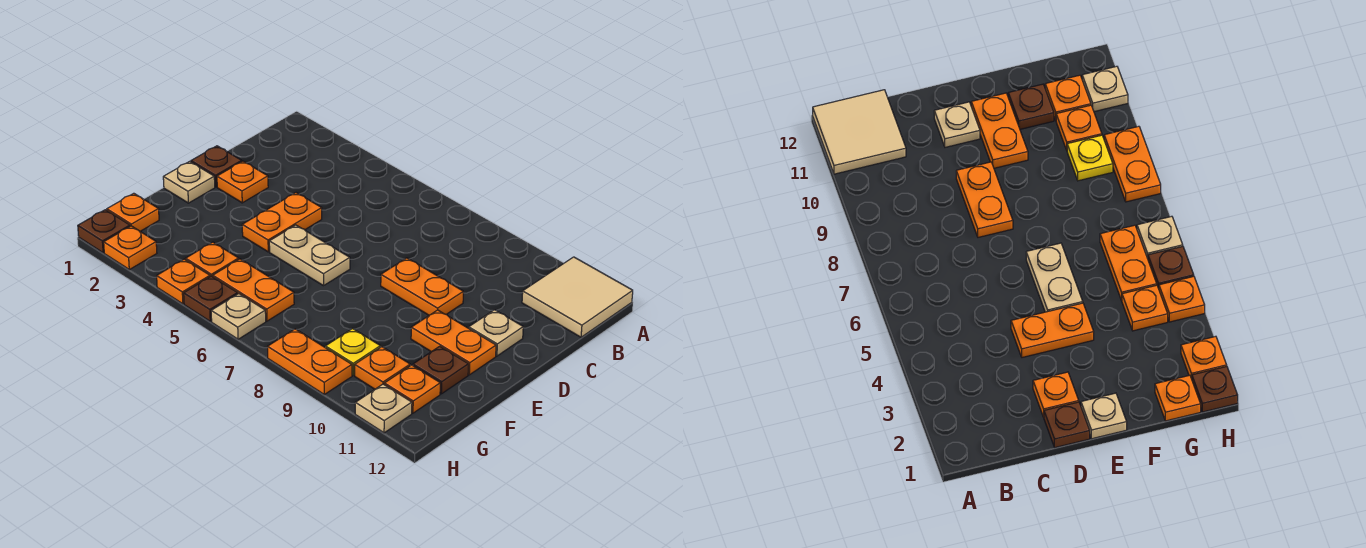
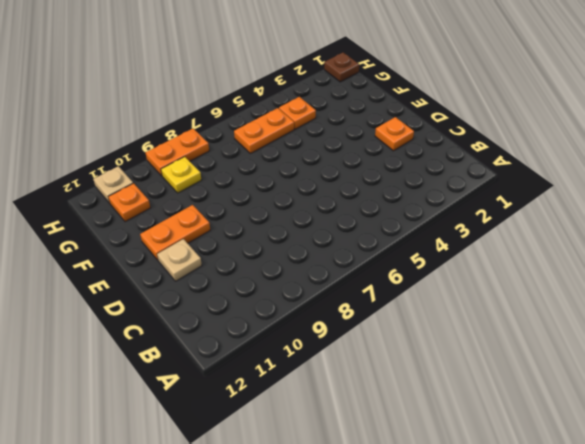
none -> tan 2x2 tile [522,257,633,337]
none -> brown 1x1 plate [191,146,242,187]
none -> orange 1x2 plate [242,193,322,252]

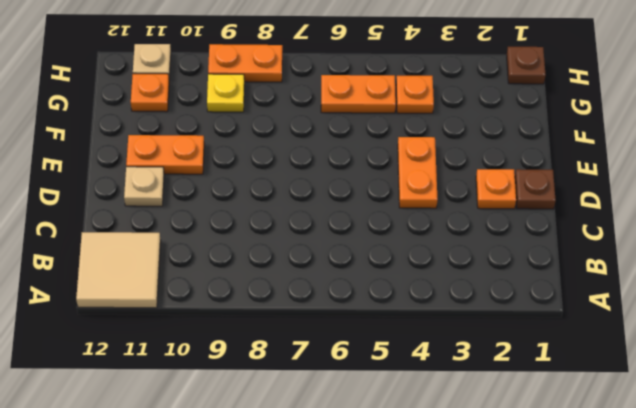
none -> orange 1x2 plate [381,258,463,315]
none -> tan 1x1 plate [163,161,215,203]
none -> tan 1x2 plate [269,225,350,286]

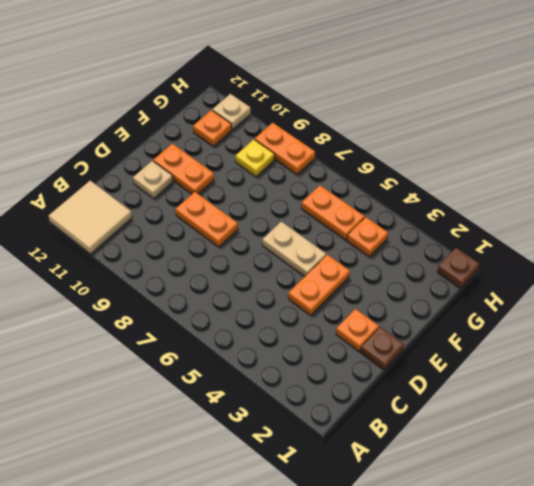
none -> tan 1x1 plate [163,161,215,203]
none -> brown 1x1 plate [413,346,468,394]
none -> orange 1x1 plate [107,193,159,231]

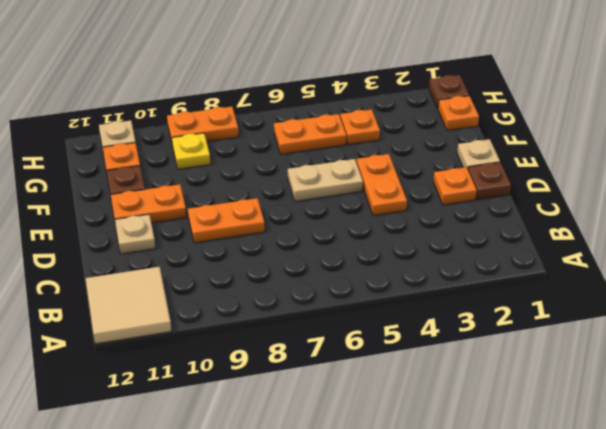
none -> orange 1x1 plate [355,347,410,389]
none -> orange 1x1 plate [104,226,157,270]
none -> orange 1x1 plate [157,259,210,304]

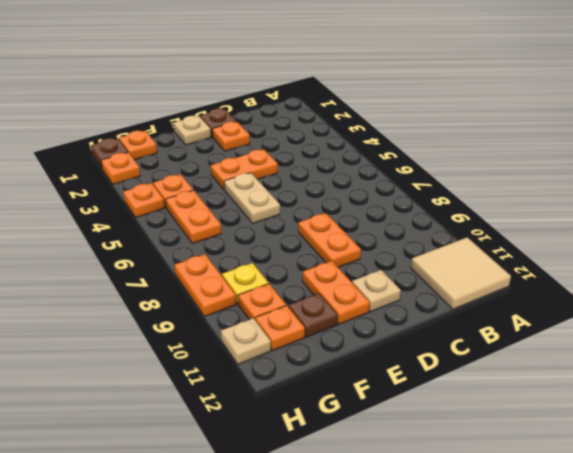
none -> brown 1x1 plate [184,276,238,321]
none -> tan 1x1 plate [211,294,266,339]

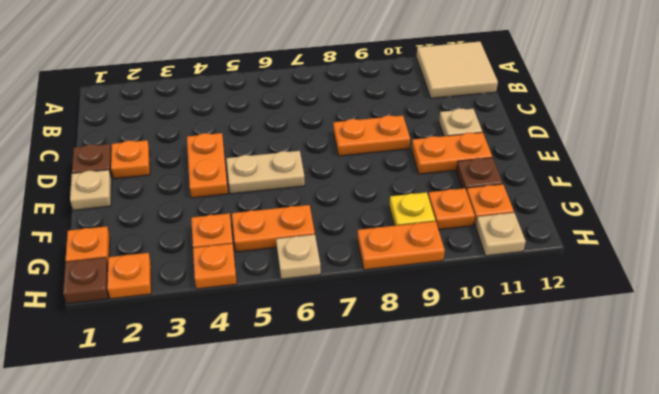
none -> brown 1x1 plate [184,276,238,321]

